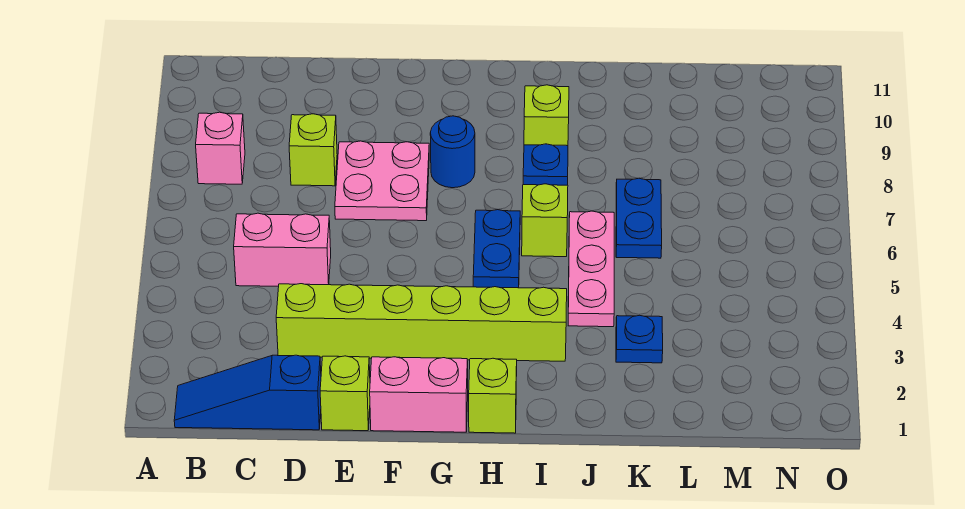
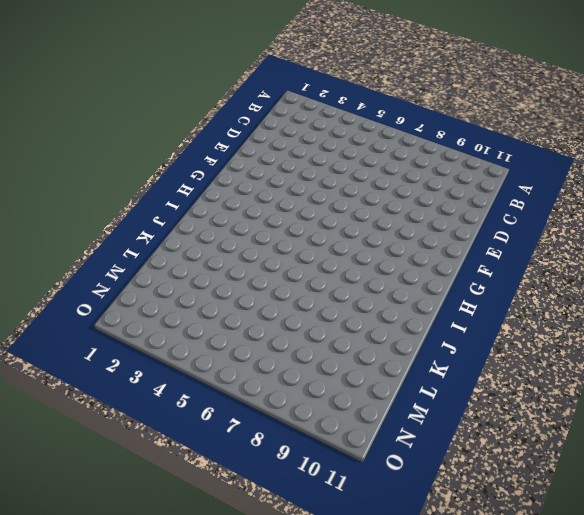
none -> blue 1x3 slope [174,355,321,430]
none -> pink 1x1 brick [196,112,245,184]
none -> pink 1x2 brick [234,213,331,286]

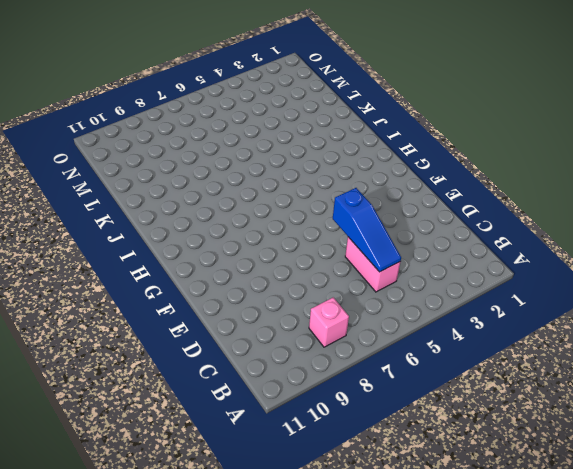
blue 1x3 slope [333,188,401,272] -> blue 1x3 slope moved to [174,355,321,430]
none -> lime 1x6 brick [276,284,567,361]
none -> lime 1x1 brick [289,114,337,186]
none -> lime 1x1 brick [320,356,370,431]

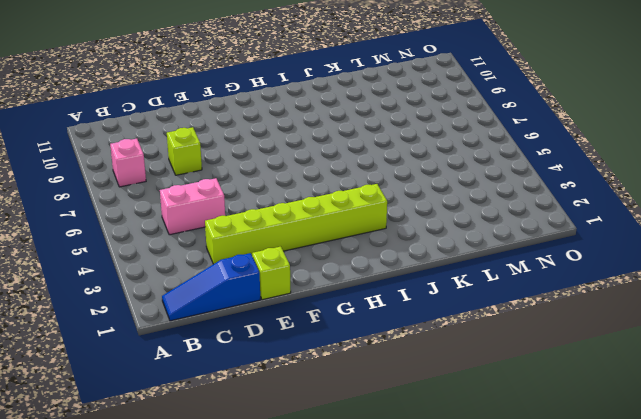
none -> pink 2x2 plate [335,141,429,221]
none -> pink 1x2 brick [370,357,468,432]
none -> blue 1x1 round brick [430,116,475,188]

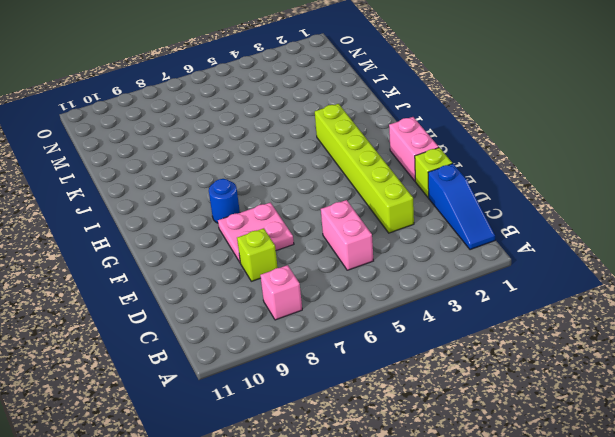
none -> lime 1x1 brick [469,358,517,433]
none -> blue 1x2 plate [473,210,520,288]
none -> lime 1x1 brick [522,184,568,257]

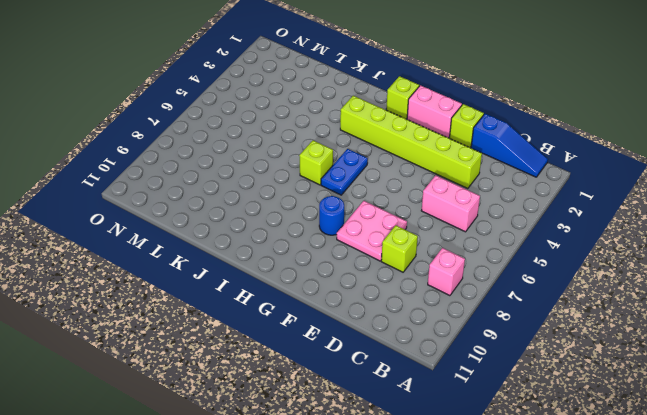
none -> blue 1x1 plate [523,144,568,185]
none -> lime 1x1 brick [524,85,569,146]
none -> pink 1x3 plate [568,211,614,327]

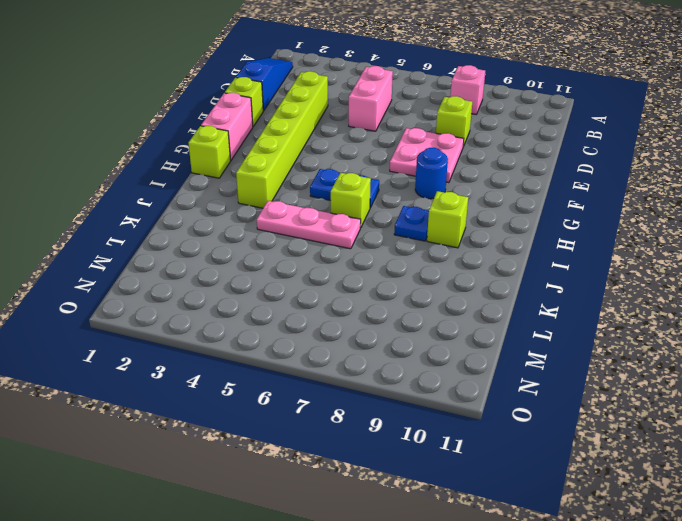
none -> blue 1x1 plate [616,315,663,363]
none -> blue 1x2 plate [616,178,662,258]

